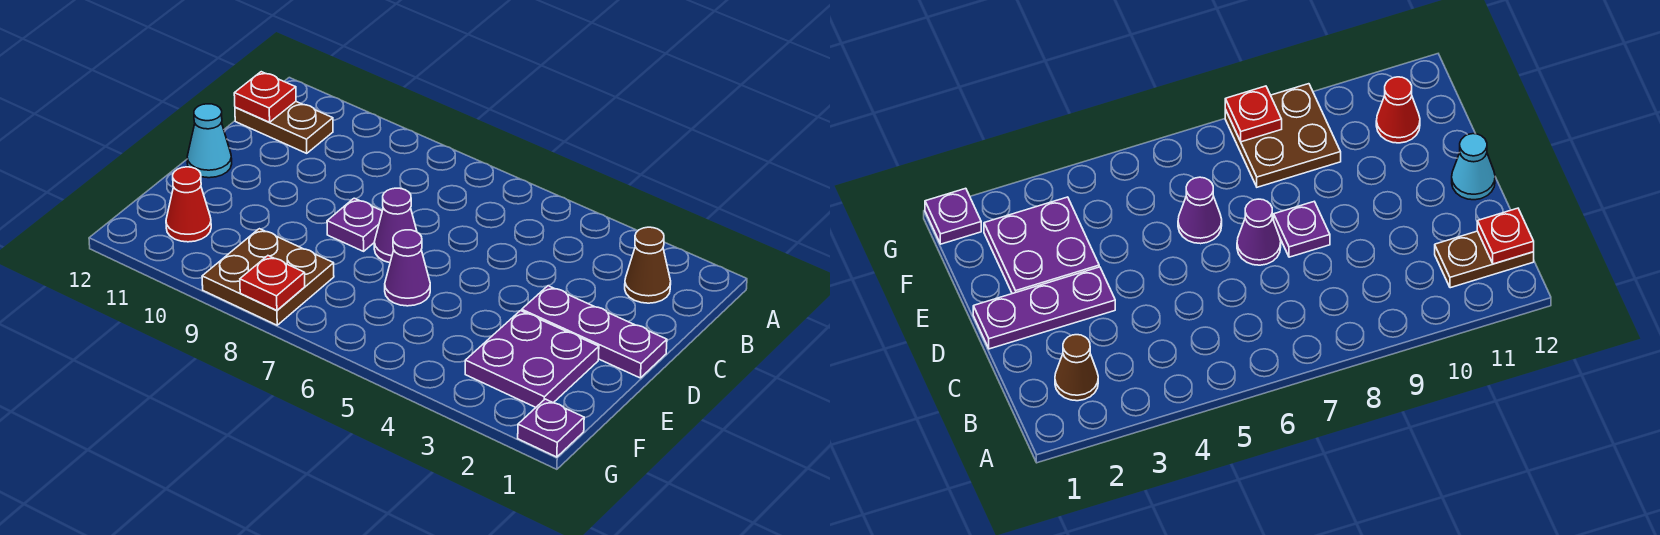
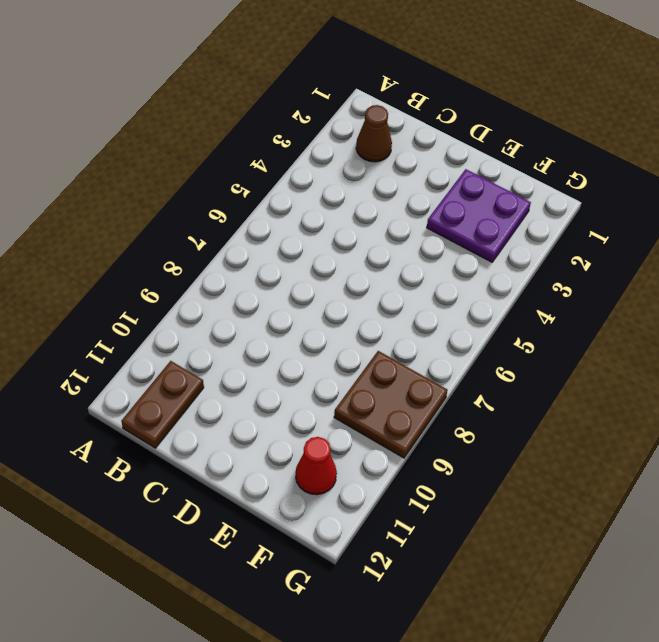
none -> purple 1x3 plate [522,286,667,378]
none -> purple 1x1 cone [374,188,417,263]
none -> purple 1x1 plate [327,198,382,251]

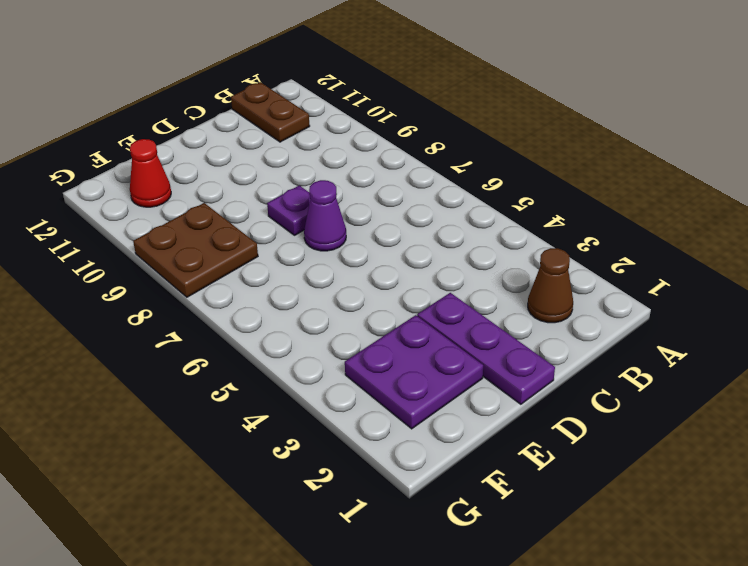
none -> cyan 1x1 cone [187,104,232,178]
none -> purple 1x1 cone [385,230,430,306]
none -> purple 1x1 plate [518,399,584,457]

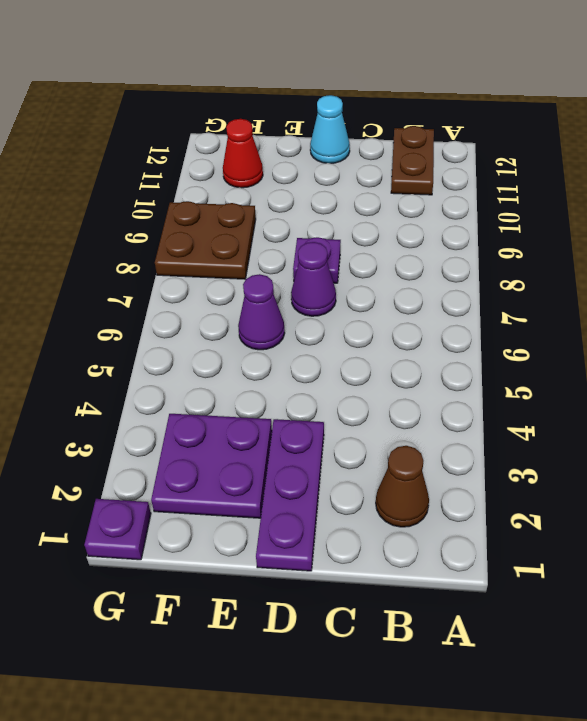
none -> red 1x1 plate [234,72,296,122]
none -> red 1x1 plate [240,256,305,311]

